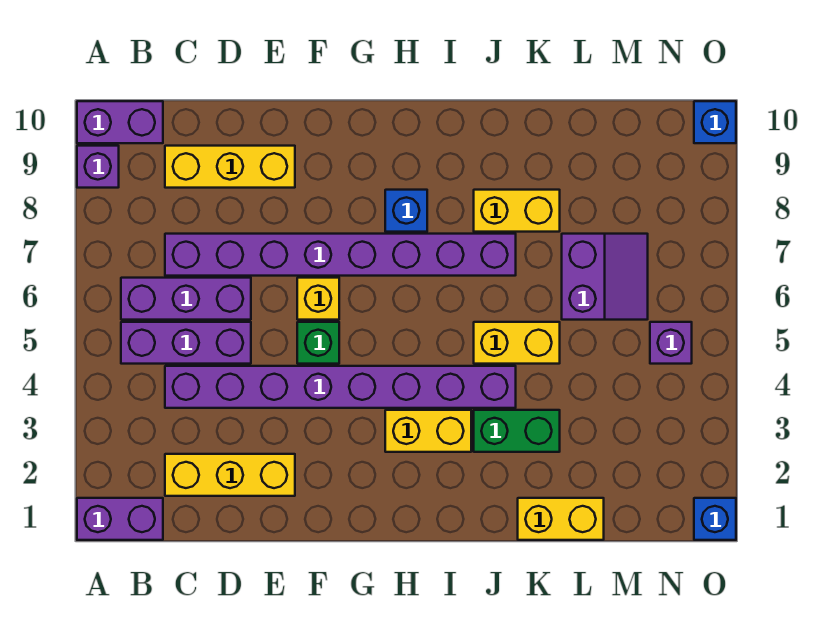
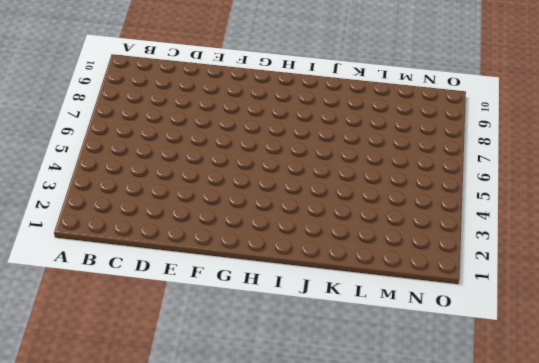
none -> purple 1x2 brick [77,498,163,540]
none -> purple 1x1 brick [77,146,119,188]
none -> purple 1x2 brick [77,101,163,143]

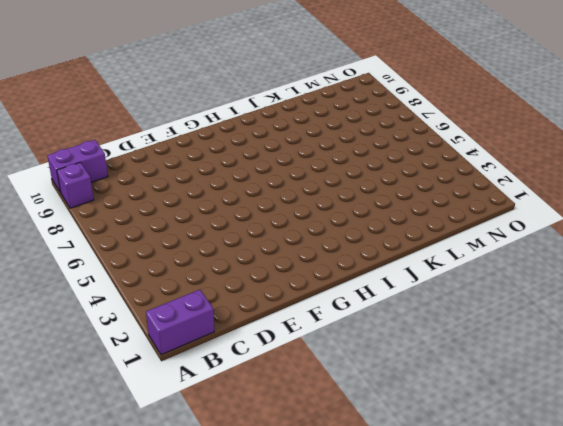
none -> purple 1x3 brick [121,322,251,364]
none -> purple 1x3 brick [121,278,251,320]
none -> yellow 1x3 brick [165,454,295,496]

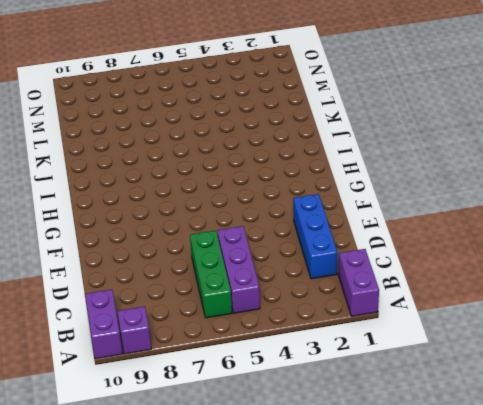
green 1x3 brick [190,230,232,318] -> purple 1x3 brick [121,278,251,320]
blue 1x3 brick [293,194,337,279] -> yellow 1x3 brick [165,454,295,496]
none -> purple 1x8 brick [165,366,516,408]
none -> purple 1x8 brick [165,234,516,276]
none -> yellow 1x3 brick [165,146,295,188]

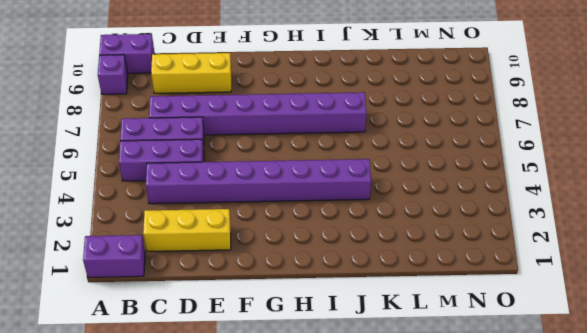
none -> green 1x1 brick [297,322,339,364]
none -> yellow 1x1 brick [297,278,339,320]
none -> yellow 1x2 brick [385,410,471,452]

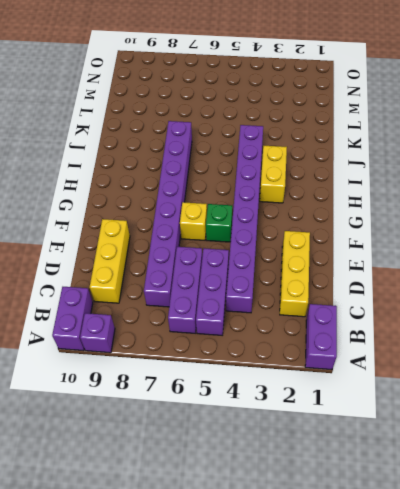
none -> blue 1x1 brick [385,190,427,232]
none -> green 1x2 brick [474,410,560,452]
none -> yellow 1x2 brick [474,322,560,364]

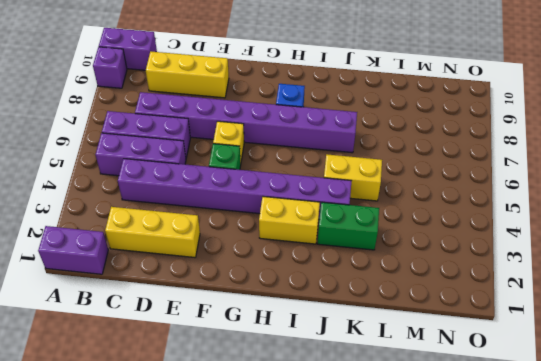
none -> yellow 1x2 brick [474,190,560,232]
none -> yellow 1x2 brick [518,498,604,540]
none -> purple 2x2 slope [562,234,648,320]

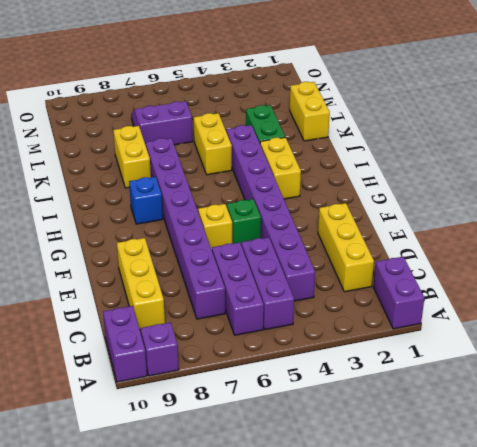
none -> purple 1x1 brick [650,322,692,364]
none -> blue 1x1 brick [694,498,736,540]
none -> blue 1x1 brick [694,101,736,143]

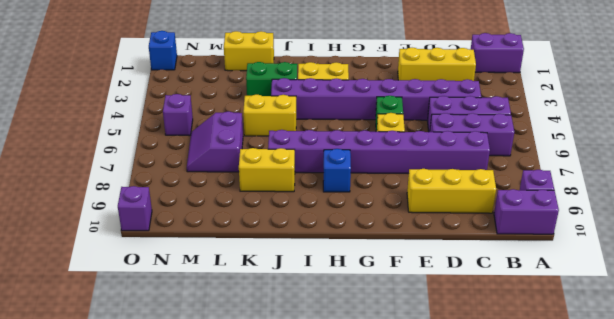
purple 1x1 brick [118,186,152,231] -> blue 1x1 brick [694,101,736,143]

